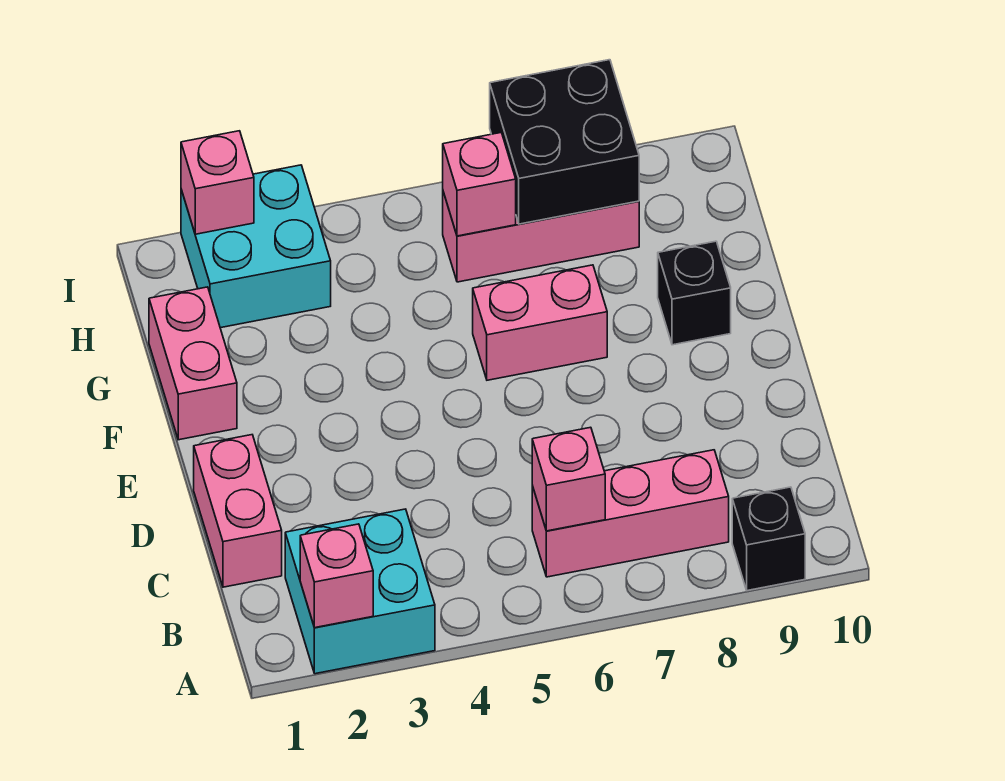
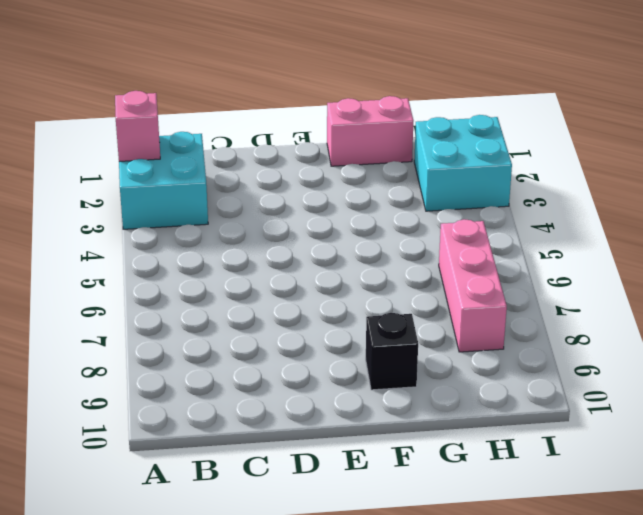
none -> black 1x1 brick [732,487,805,591]
none -> pink 1x3 brick [532,450,729,577]
none -> pink 1x2 brick [194,435,282,587]

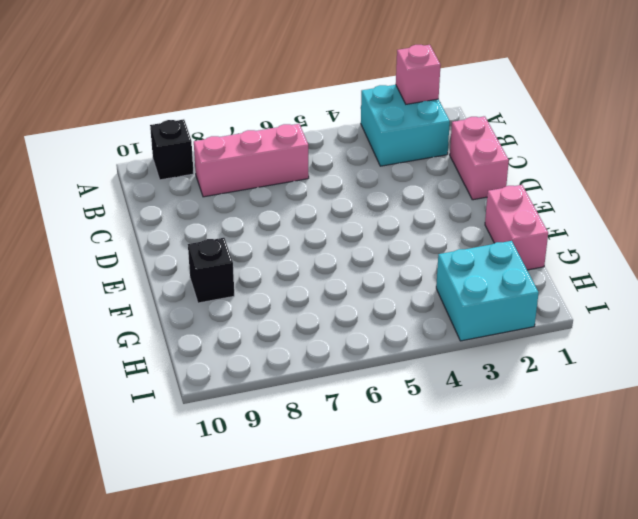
none -> pink 1x2 brick [473,265,607,380]
none -> pink 1x3 brick [443,192,639,282]
none -> pink 1x1 brick [532,427,605,531]

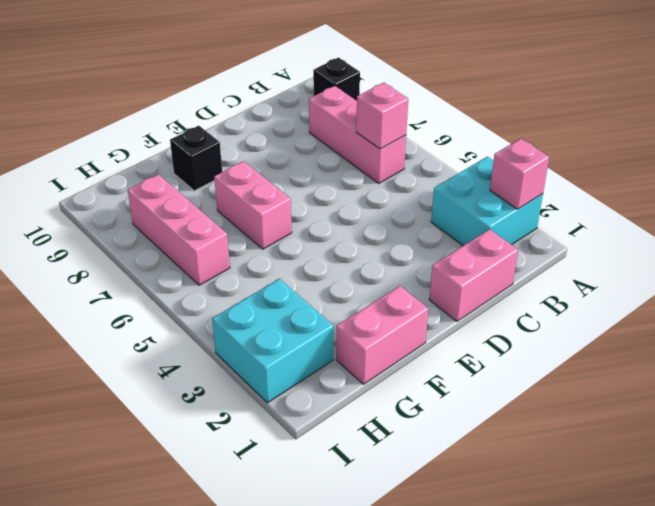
none -> pink 1x1 brick [443,133,516,236]
none -> black 2x2 brick [490,60,639,224]
none -> pink 1x1 brick [181,131,254,234]

